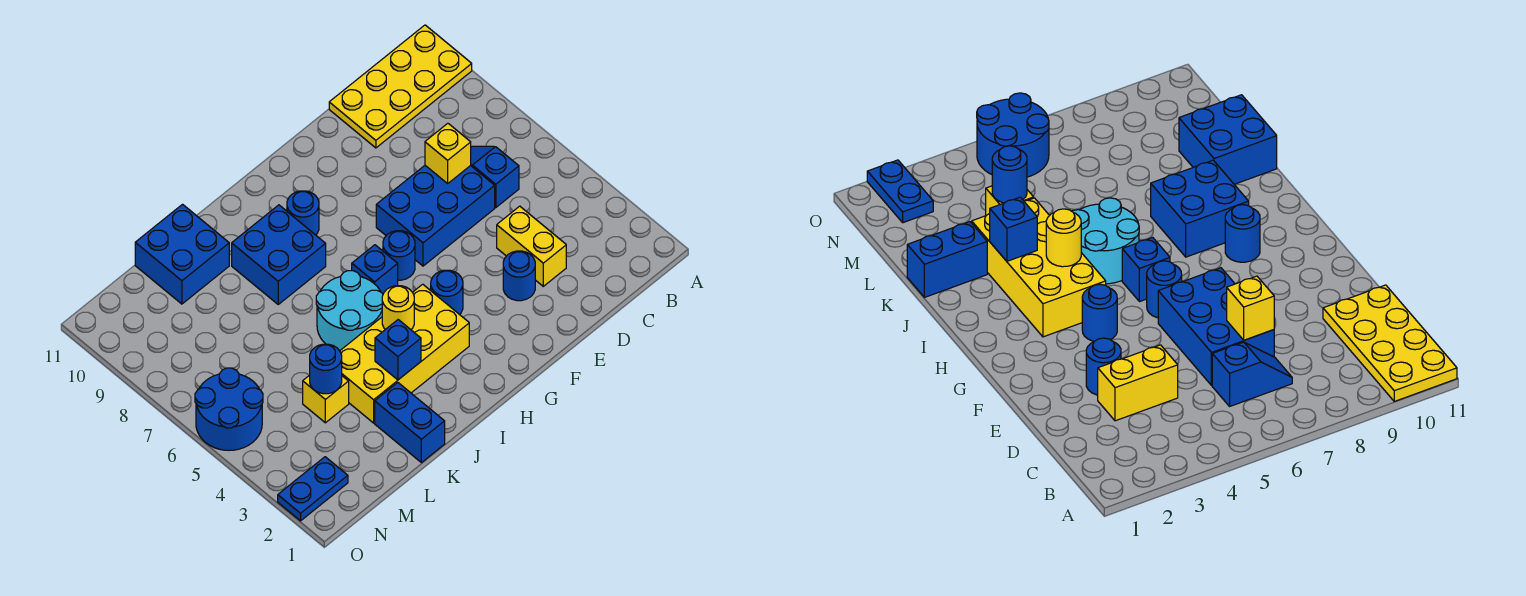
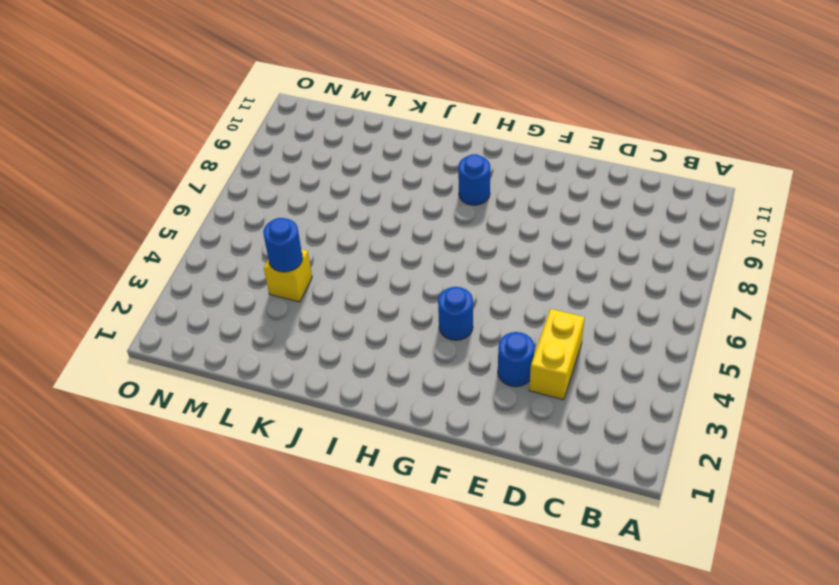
none -> yellow 2x4 plate [329,25,472,148]
none -> blue 1x2 slope [471,146,519,208]
none -> blue 2x3 brick [376,166,495,266]

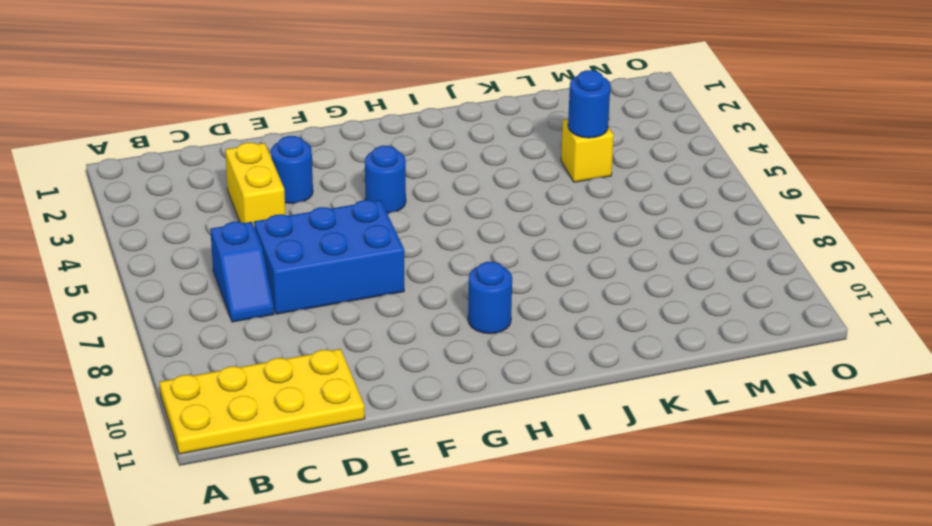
none -> blue 1x1 round brick [383,231,415,280]
none -> yellow 2x4 brick [340,284,469,423]
none -> blue 1x1 brick [352,245,398,294]

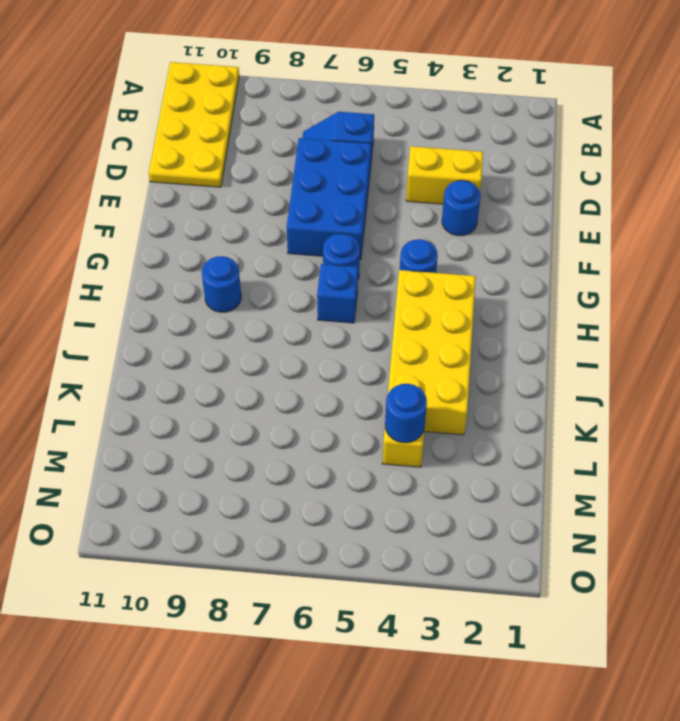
none -> cyan 2x2 round brick [316,271,383,351]
none -> blue 2x2 brick [232,205,326,304]
none -> blue 1x2 brick [375,383,445,463]

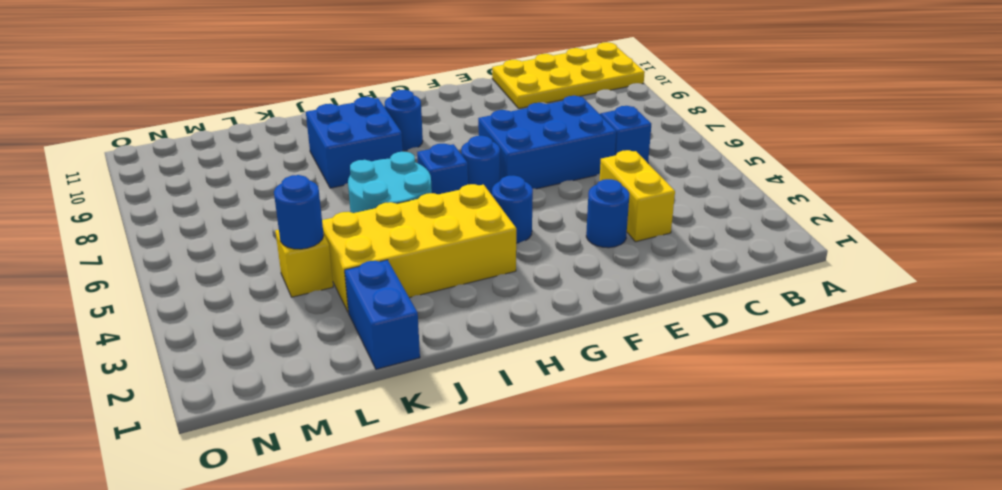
none -> blue 2x2 brick [135,204,229,304]
none -> blue 1x2 plate [278,457,348,521]
none -> blue 2x2 round brick [195,368,263,450]

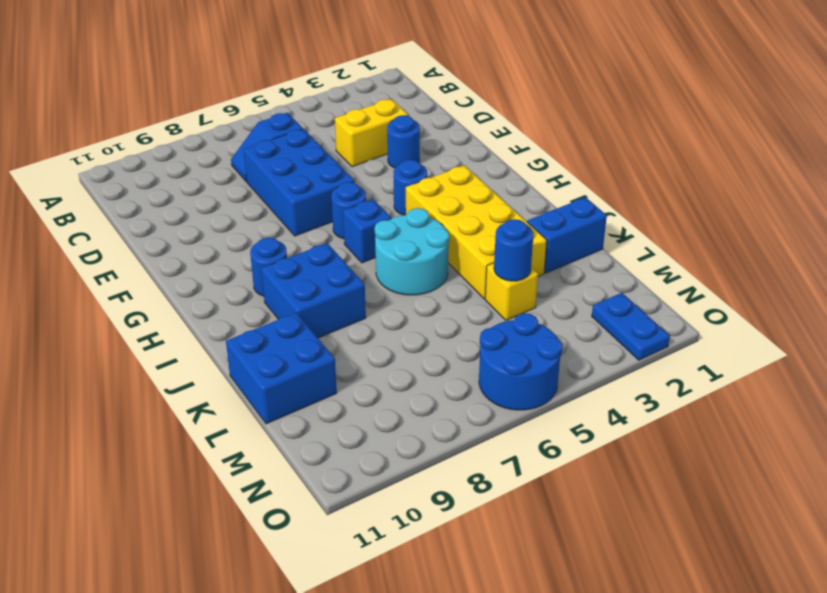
none -> yellow 2x4 plate [329,25,472,148]
none -> yellow 1x1 brick [425,123,471,183]
none -> yellow 1x1 round brick [382,286,414,330]

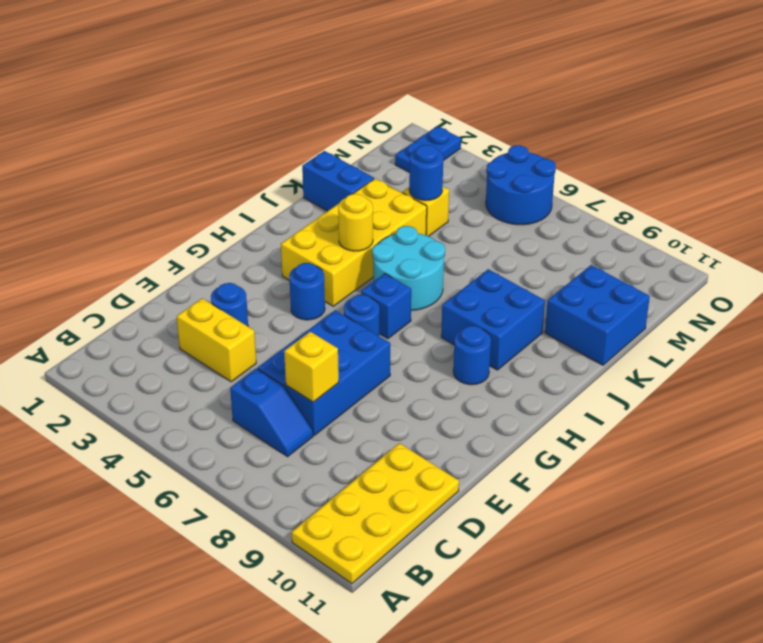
none -> blue 1x1 brick [375,320,421,380]

